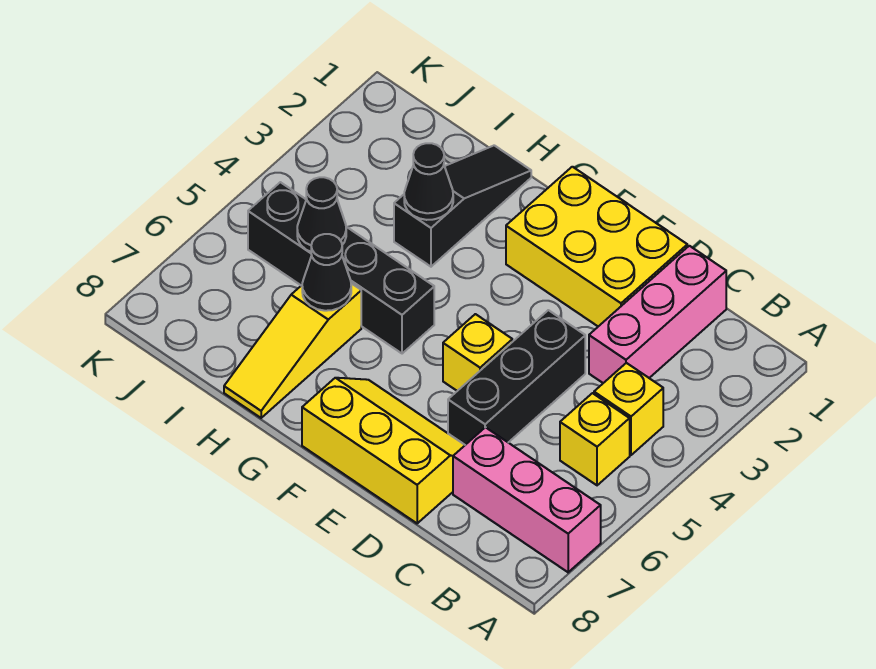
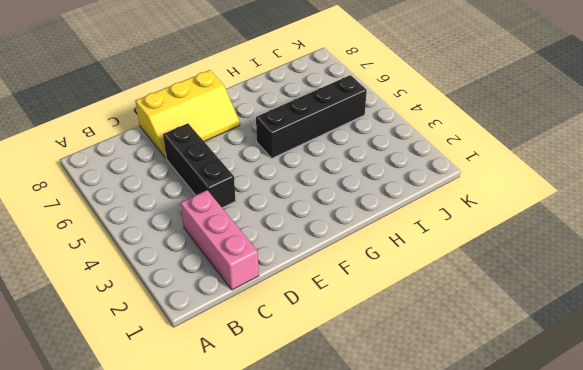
none -> pink 1x3 brick [453,427,601,572]
none -> yellow 1x1 brick [594,363,663,455]
none -> yellow 1x1 brick [560,393,630,485]

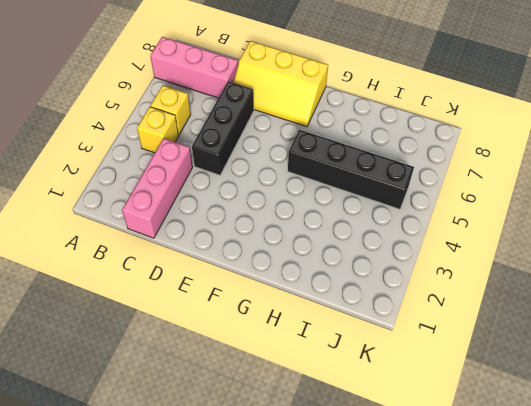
none -> yellow 2x3 brick [506,167,687,326]
none -> yellow 1x1 brick [443,314,512,391]
none -> black 1x3 slope [394,145,531,267]

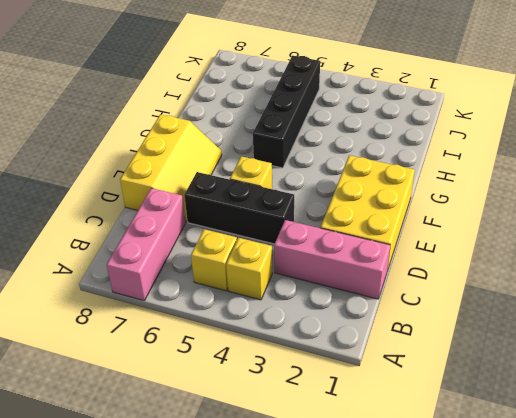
none -> black 1x3 slope [394,145,531,267]
none -> yellow 1x3 slope [224,283,361,418]
none -> black 1x1 cone [404,143,453,220]

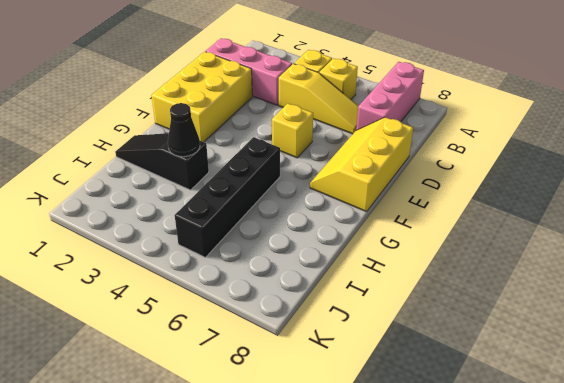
yellow 1x3 slope [279,64,358,134] -> yellow 1x3 slope moved to [224,283,361,418]
none -> black 1x3 brick [448,310,585,445]
none -> black 1x1 cone [302,234,351,311]
none -> black 1x1 cone [297,177,346,252]

